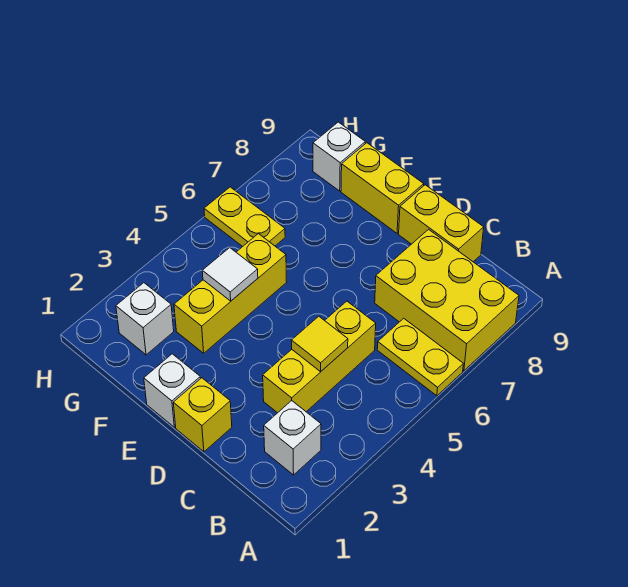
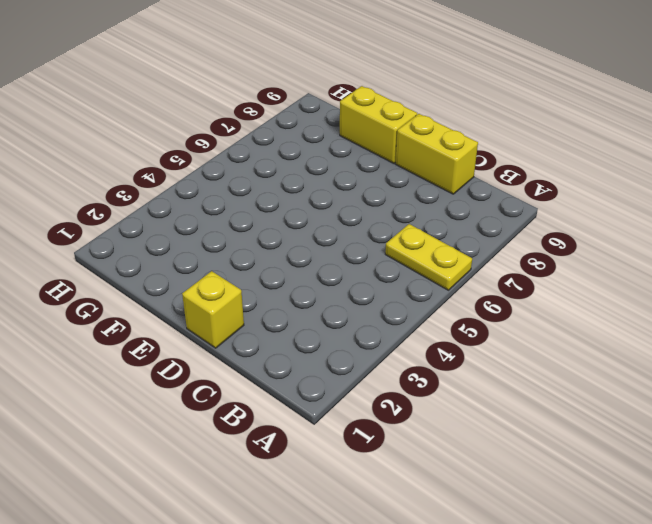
none -> yellow 2x3 brick [375,229,519,371]
none -> white 1x1 brick [264,401,321,475]
none -> yellow 1x3 brick [263,301,376,413]

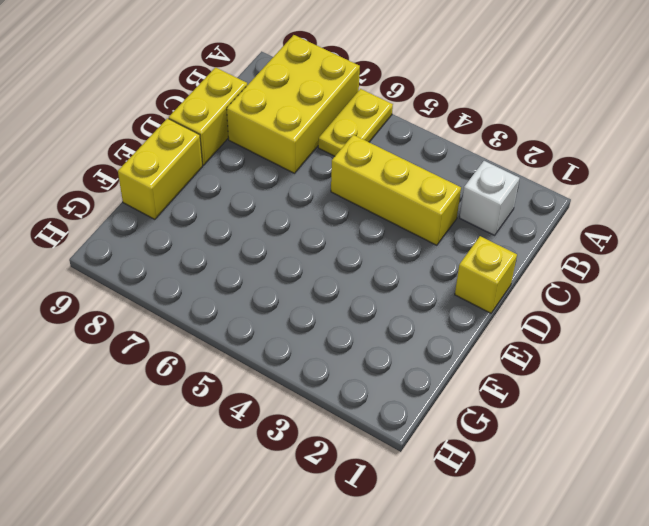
none -> white 1x1 brick [144,354,201,427]
none -> yellow 1x3 brick [174,234,287,353]
none -> white 1x1 brick [116,283,174,355]

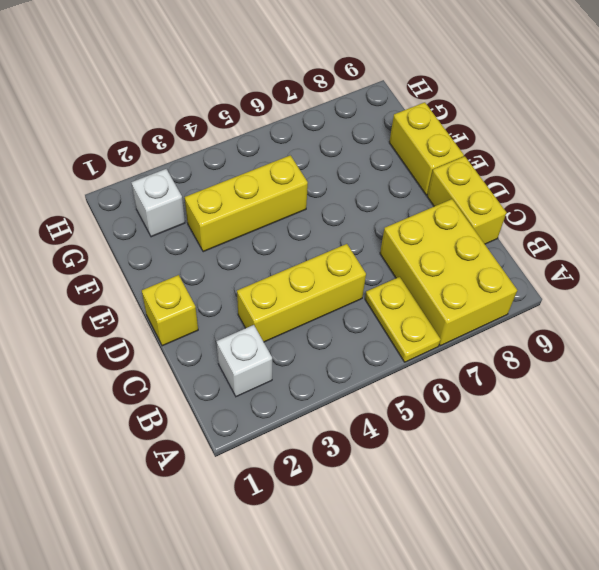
none -> white 1x1 brick [144,354,201,427]
none -> yellow 1x2 plate [204,187,285,247]
none -> white 1x1 brick [313,122,365,191]

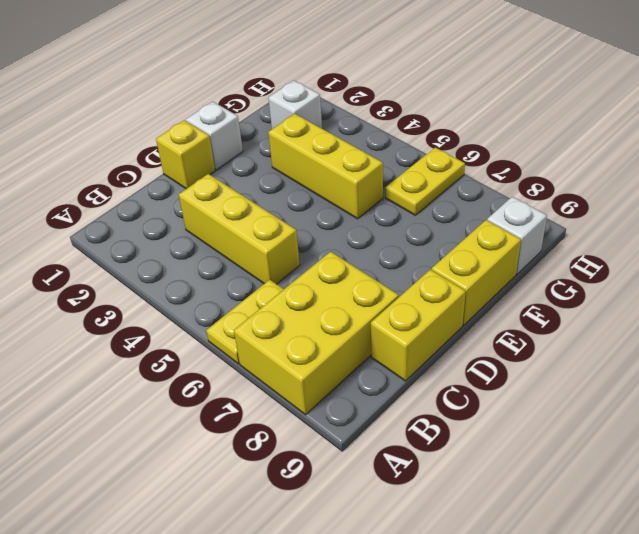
none -> white 1x1 brick [264,401,321,475]
none -> yellow 1x1 tile [291,316,348,372]
none -> white 1x1 tile [202,248,258,301]

